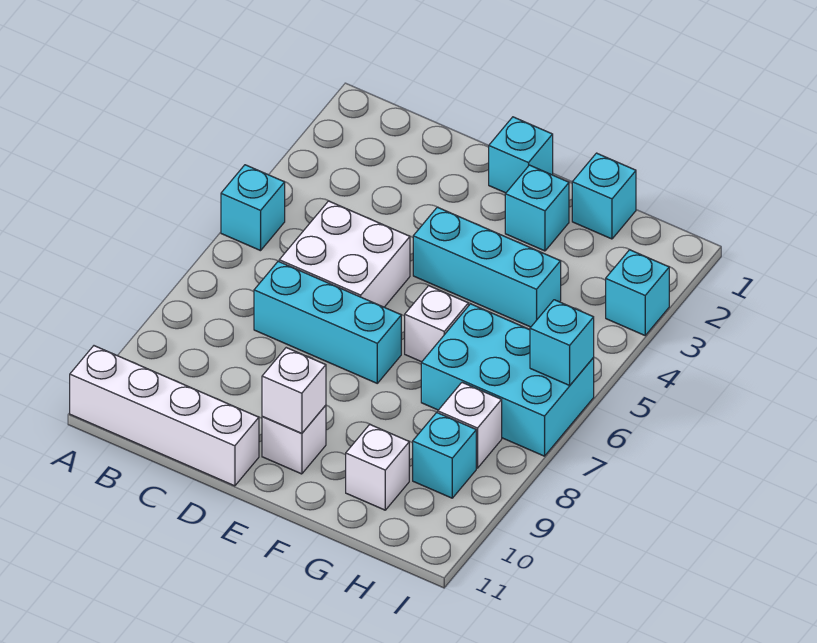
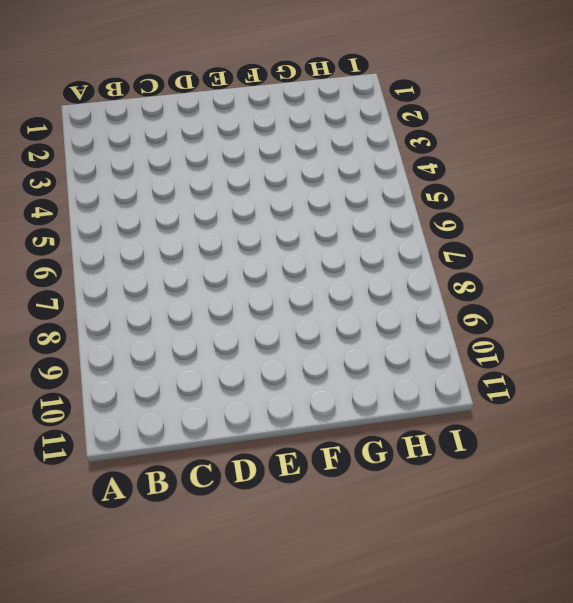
none -> cyan 1x1 brick [221,165,285,251]
none -> white 1x4 brick [70,346,259,486]
none -> white 2x2 brick [279,201,410,307]

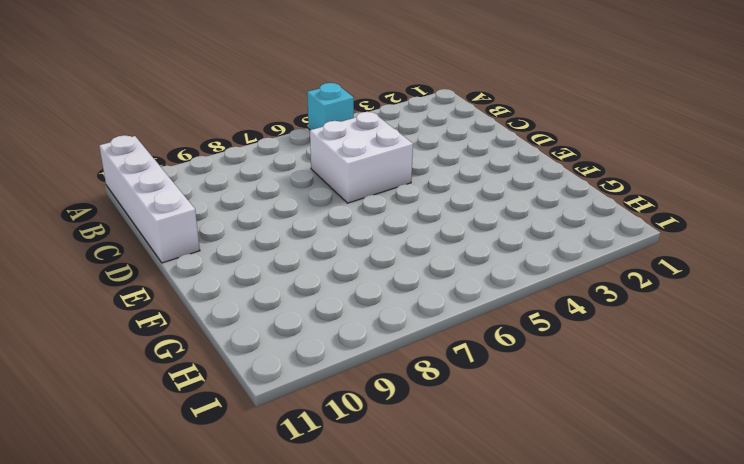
none -> cyan 1x3 brick [254,261,401,383]
none -> cyan 1x1 brick [489,117,553,193]
none -> cyan 1x3 brick [413,207,561,327]

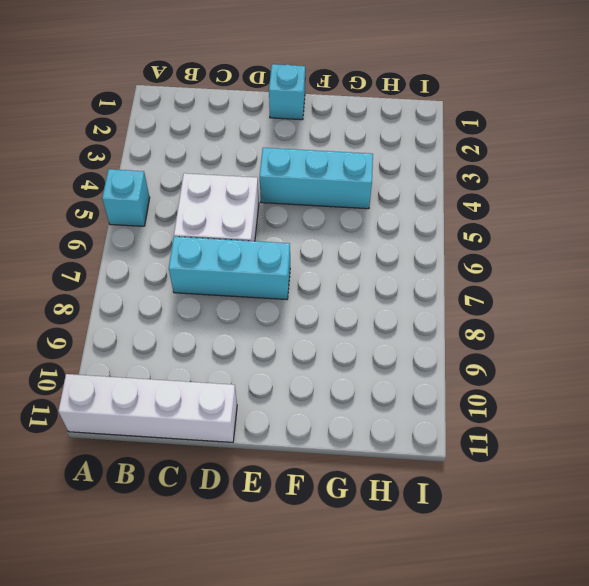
none -> white 1x1 brick [262,405,326,474]
none -> cyan 1x1 brick [505,165,569,251]
none -> white 1x1 brick [405,286,468,362]

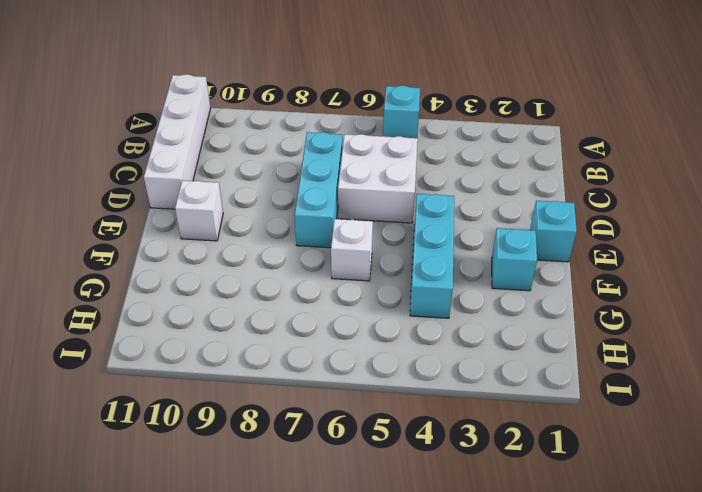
none -> cyan 1x1 brick [572,153,636,239]
none -> cyan 2x3 brick [421,304,594,456]
none -> white 1x1 brick [346,425,409,510]

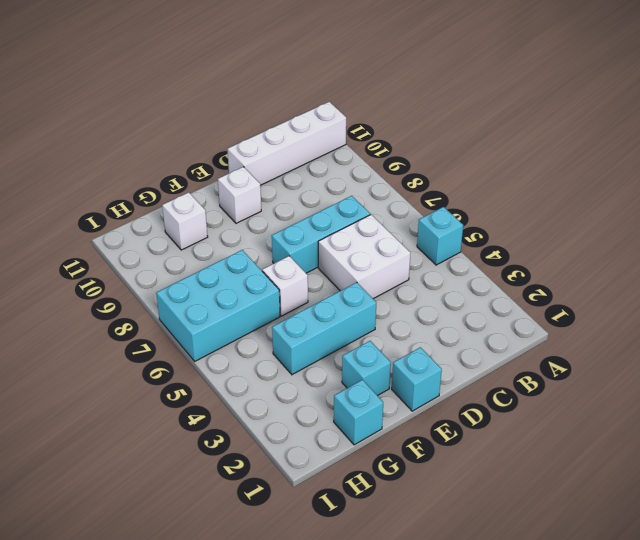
none -> white 1x1 brick [437,383,502,468]
none -> cyan 1x1 brick [413,413,476,498]
none -> cyan 1x1 brick [606,250,669,335]

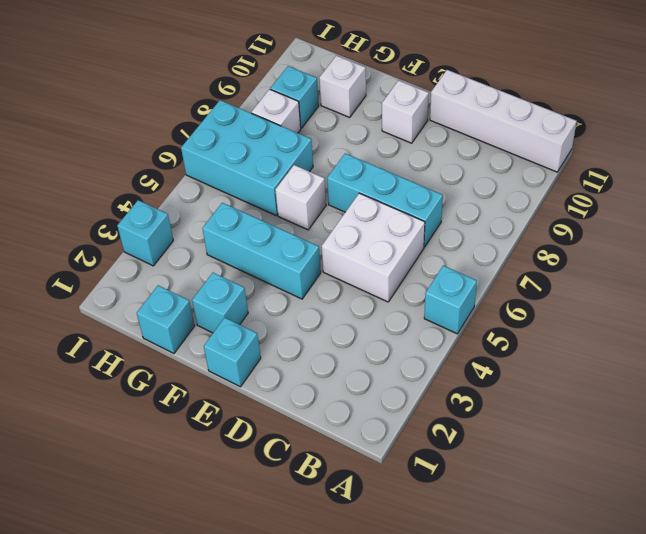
none -> white 1x1 brick [262,348,326,434]
none -> cyan 1x1 brick [530,300,594,385]

